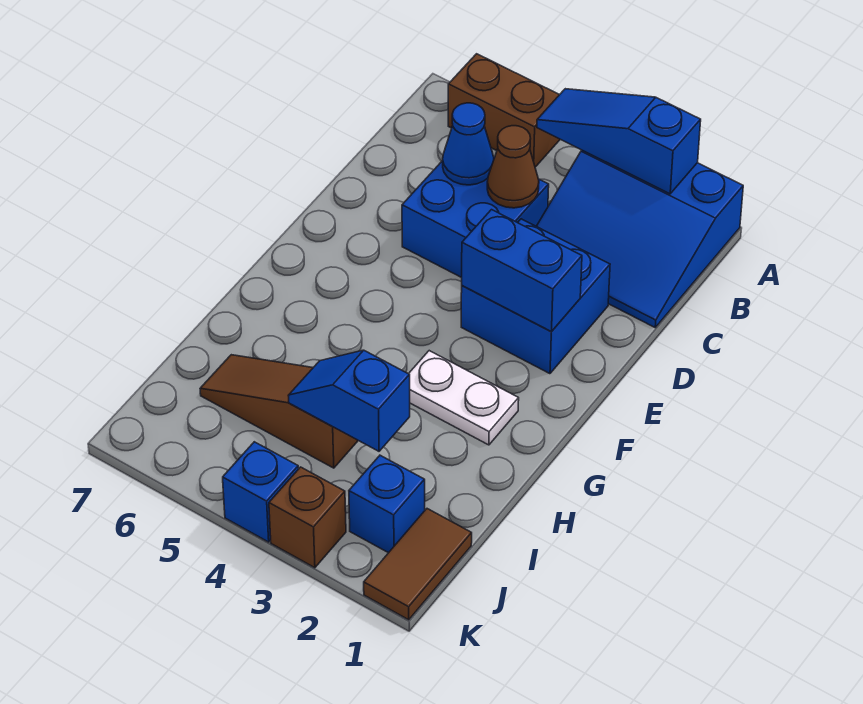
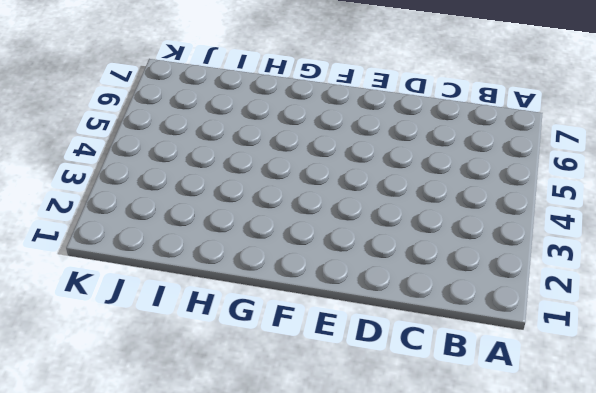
none -> blue 3x3 slope [537,150,743,327]
none -> brown 1x2 brick [448,54,560,167]
none -> blue 2x2 brick [402,157,549,278]

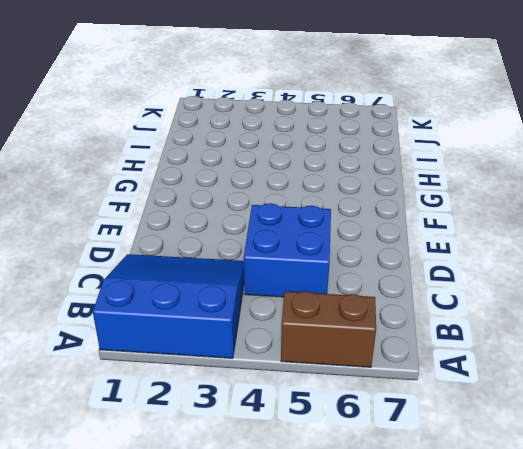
none -> blue 2x2 brick [461,219,610,374]
none -> white 1x2 plate [409,351,519,445]
none -> brown 1x3 slope [200,355,358,468]

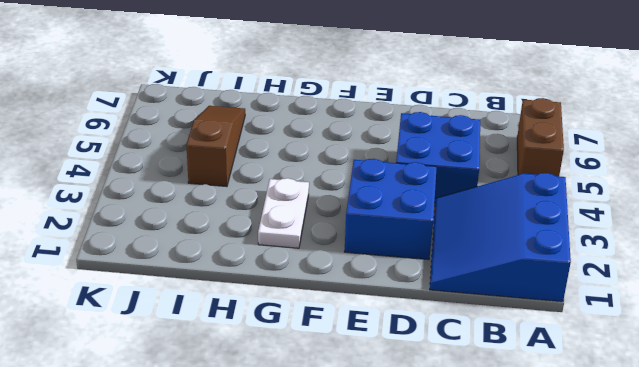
none -> brown 1x2 tile [364,509,472,620]
none -> blue 1x1 brick [349,455,425,553]
none -> brown 1x1 brick [269,467,346,568]

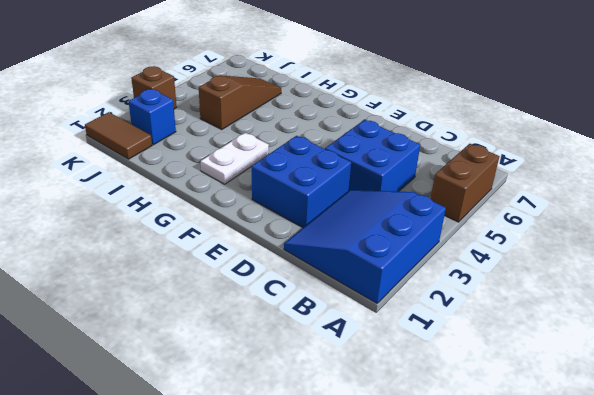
none -> blue 1x1 brick [223,442,298,542]
none -> blue 1x3 slope [537,89,701,194]
none -> brown 1x1 cone [487,126,539,208]

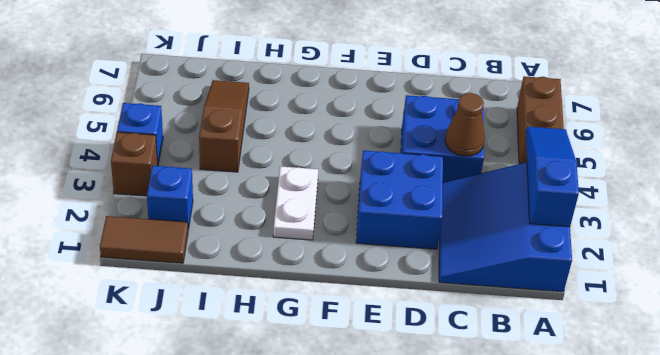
none -> blue 1x1 cone [443,103,494,185]
none -> blue 1x2 brick [462,210,582,332]
none -> blue 1x2 slope [288,350,410,451]

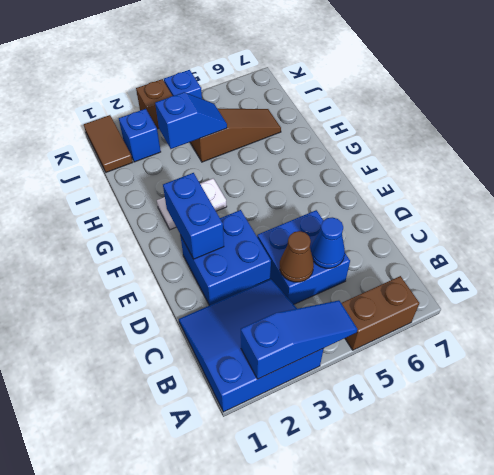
blue 1x2 brick [163,173,224,259] -> blue 1x2 brick turned to [462,210,582,332]

